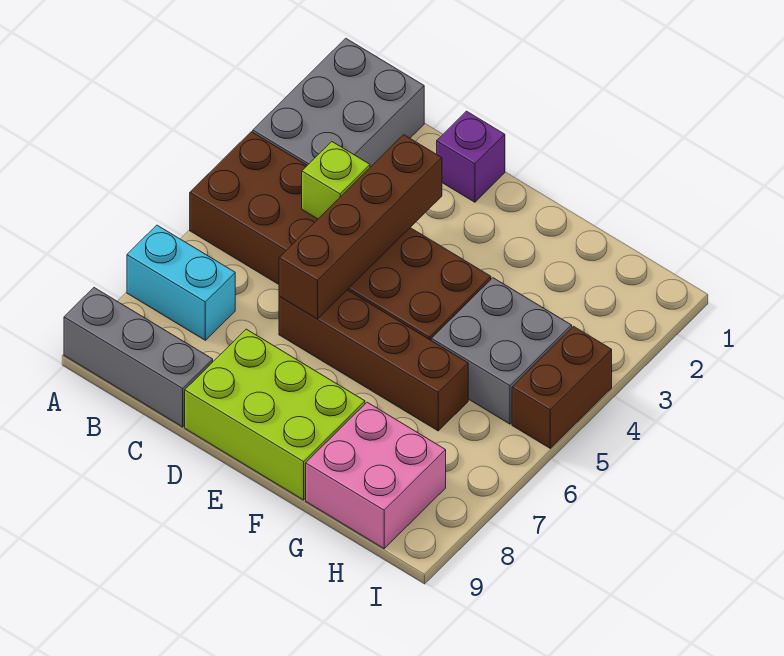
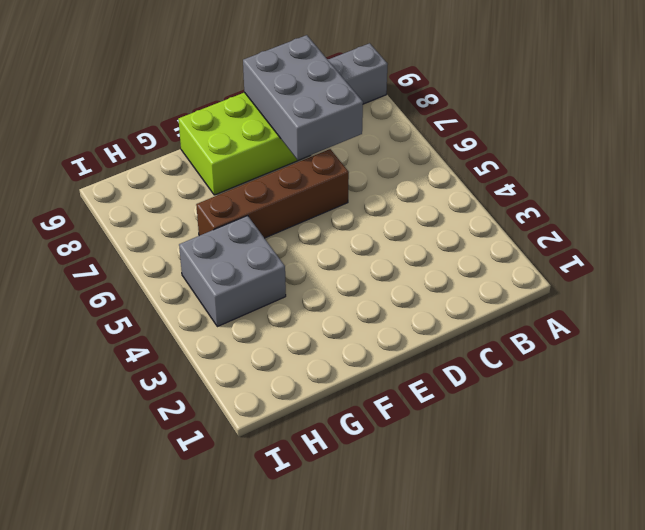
grey 2x3 brick [243,35,363,160] -> grey 2x3 brick moved to [253,38,424,167]
none -> brown 2x6 brick [190,132,491,340]
none -> cyan 1x2 brick [127,225,235,340]
none -> purple 1x1 brick [437,111,505,202]

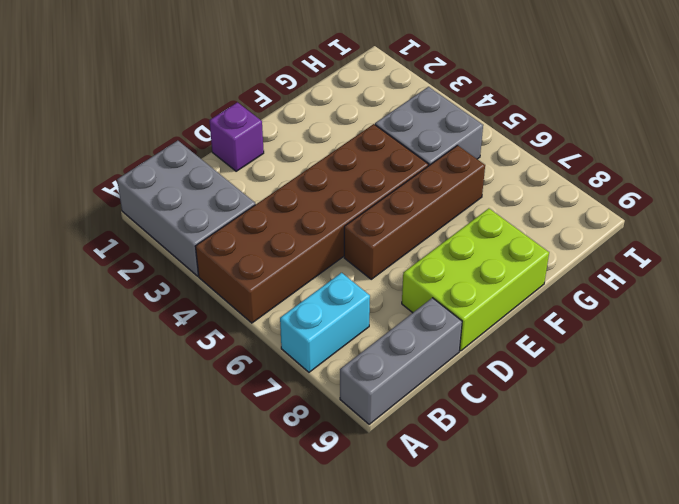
none -> pink 2x2 brick [306,402,446,549]
none -> brown 1x2 brick [512,326,612,448]
none -> lime 1x1 brick [302,142,370,219]

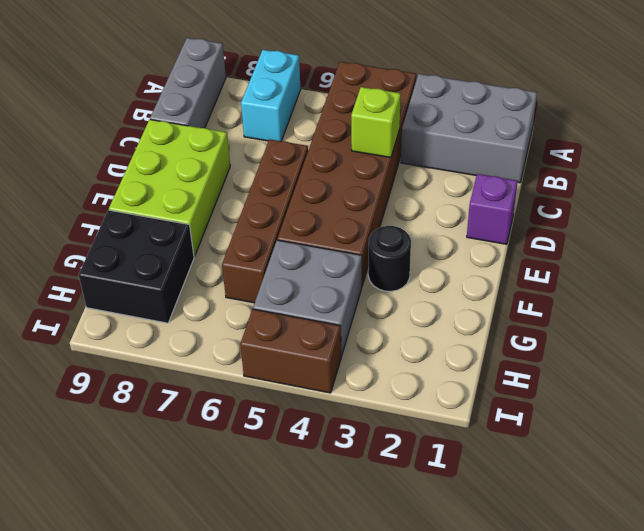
black 1x1 round brick [368,226,411,291] -> none
black 2x2 brick [79,210,194,323] -> pink 2x2 brick [306,402,446,549]
none -> brown 1x4 brick [279,135,442,319]

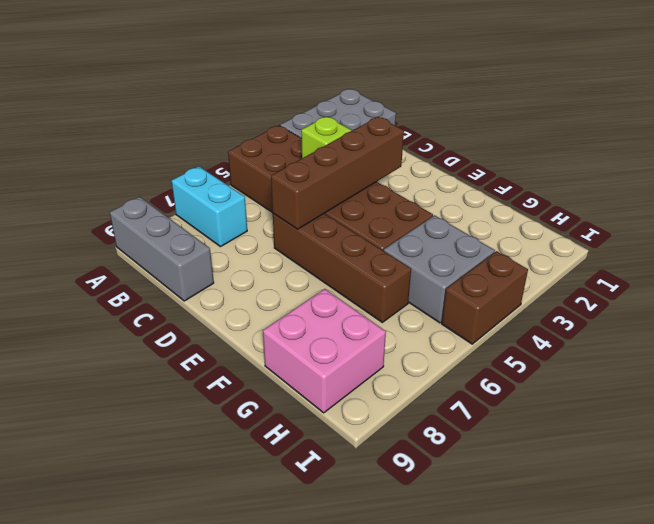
none -> purple 1x1 brick [437,111,505,202]
none -> lime 2x3 brick [185,329,365,500]

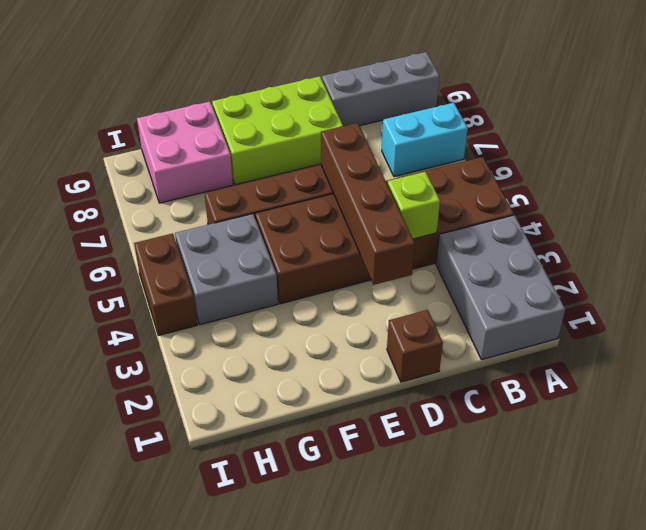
brown 1x1 brick [387,310,443,382] -> purple 1x1 brick [437,111,505,202]

